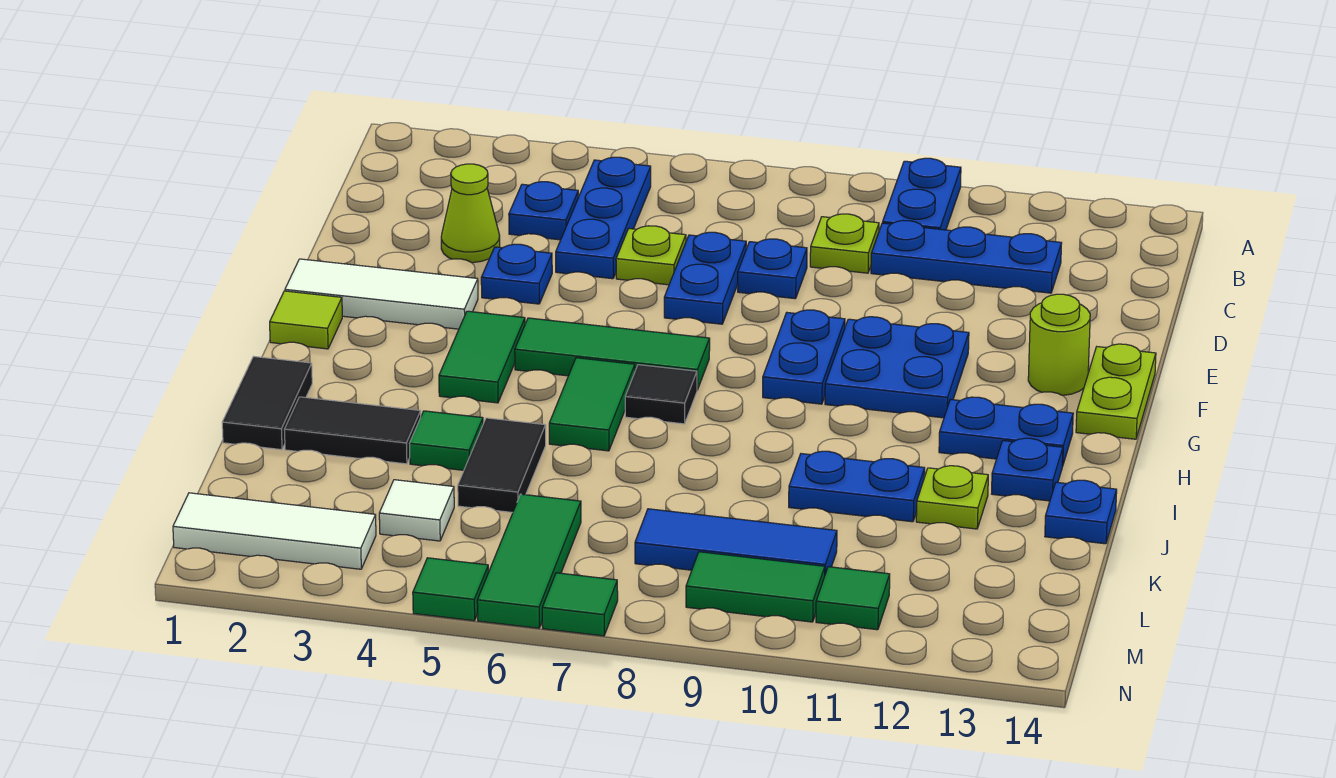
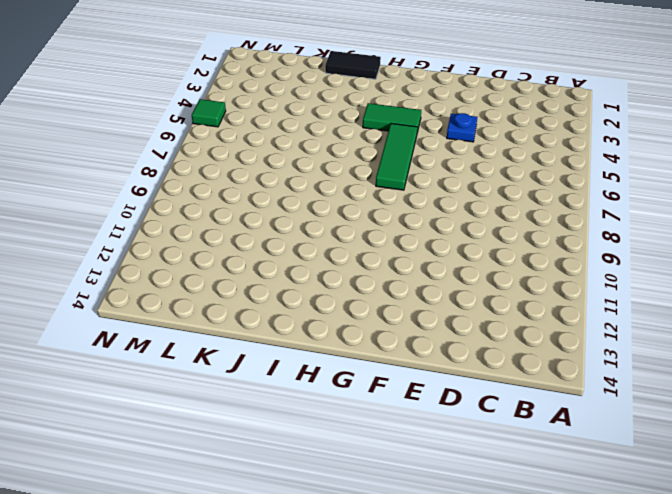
none -> blue 1x2 plate [883,158,961,230]
none -> blue 1x3 plate [556,157,651,279]
none -> blue 1x1 plate [509,182,578,240]
none -> lime 1x1 plate [810,214,879,273]

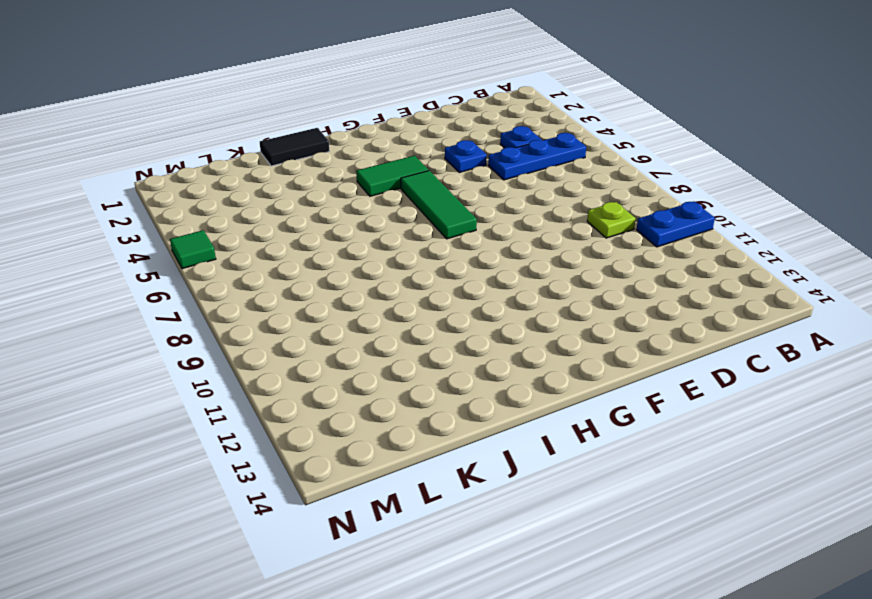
none -> blue 1x3 plate [871,221,1062,293]
none -> lime 1x1 cone [441,164,500,263]
none -> lime 1x1 plate [616,226,686,285]
none -> blue 1x2 plate [664,232,746,324]

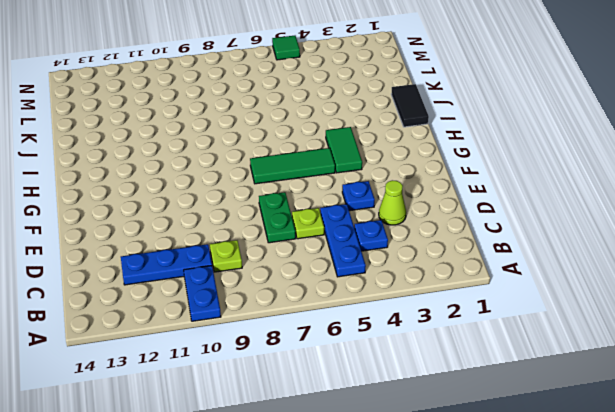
green 1x2 plate [259,192,296,243] -> blue 1x2 plate [664,232,746,324]
none -> blue 1x1 plate [738,239,807,299]
none -> white 1x3 tile [285,259,478,329]
none -> blue 1x2 plate [763,310,845,404]
none -> blue 2x2 plate [825,317,969,418]

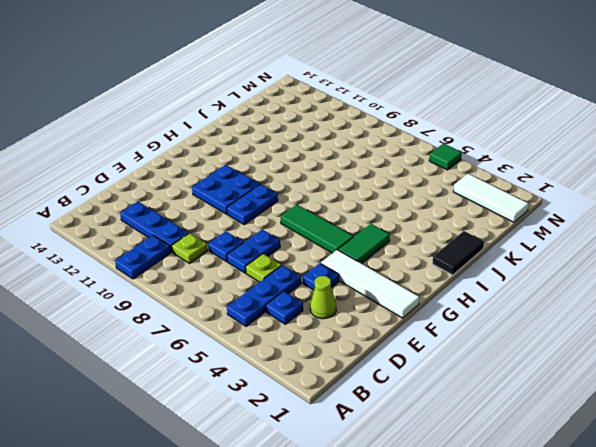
white 1x4 tile [321,250,419,318] -> white 1x3 tile [285,259,478,329]
none -> lime 1x1 round brick [1028,294,1090,395]
none -> lime 1x2 plate [1076,344,1156,439]
none -> lime 1x1 tile [270,291,342,349]
none -> green 1x2 tile [549,358,635,451]

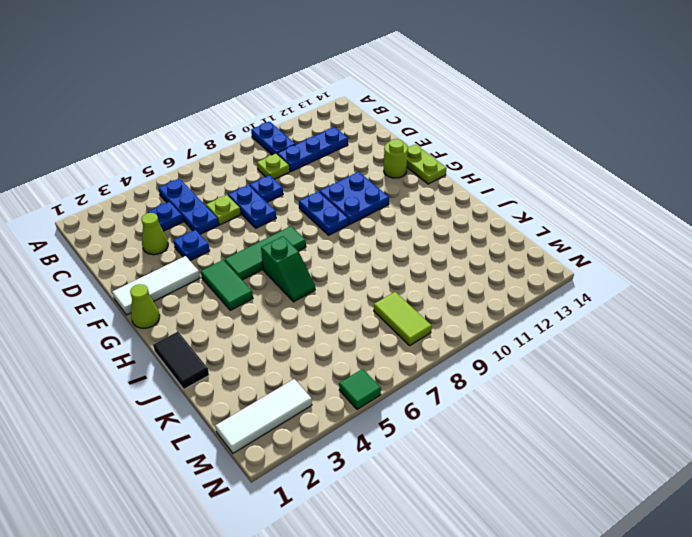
lime 1x1 cone [130,284,160,328] -> lime 1x1 tile [270,291,342,349]
green 1x2 slope [261,236,315,302] -> green 1x2 tile [549,358,635,451]
lime 1x2 tile [374,292,432,345] -> blue 1x3 tile [635,509,837,574]
none -> black 1x1 tile [625,365,697,424]
none -> blue 1x2 plate [939,397,1073,466]
none -> blue 1x1 plate [992,438,1063,501]
none -> black 1x2 tile [284,397,421,464]

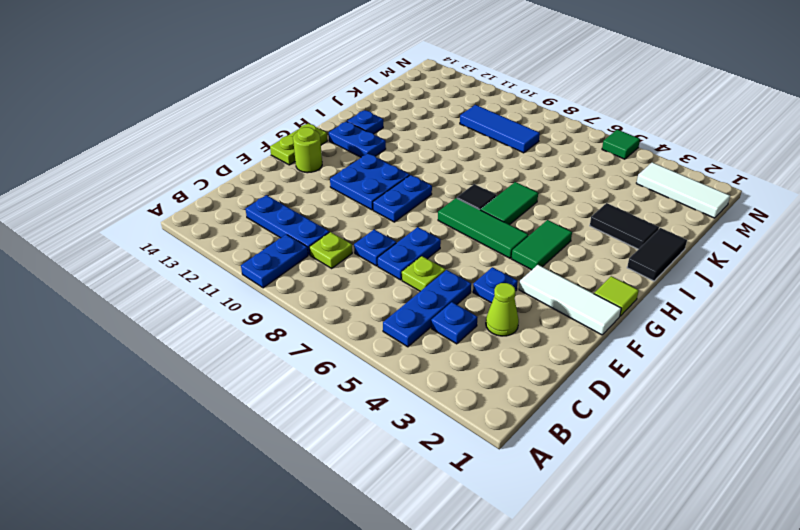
none -> green 1x1 tile [410,411,483,470]
none -> black 1x2 tile [458,418,546,512]
none -> blue 1x2 plate [789,451,925,522]
none -> lime 1x1 plate [916,466,988,529]

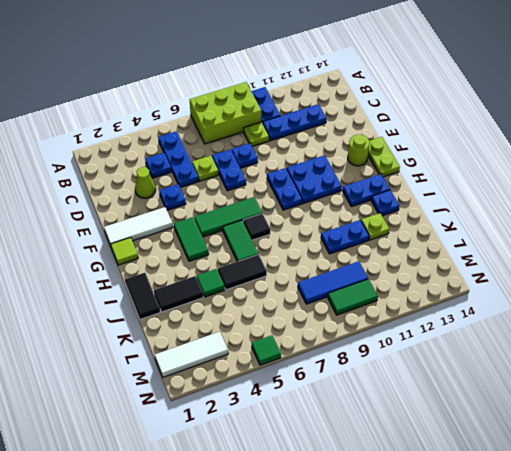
lime 2x3 brick [190,82,261,144] -> none
black 1x2 tile [218,254,267,290] -> black 1x2 tile turned to [458,418,546,512]
none -> blue 1x1 plate [1045,480,1117,544]
none -> white 1x1 tile [379,480,454,541]
none -> green 1x3 tile [477,494,581,628]
none -> green 1x1 tile [816,567,890,630]

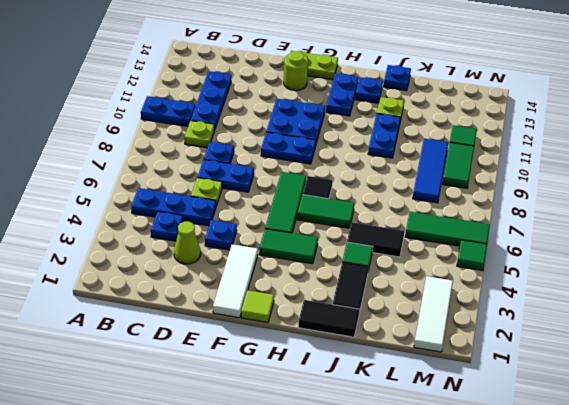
none -> white 1x1 tile [379,480,454,541]
none -> green 1x1 tile [542,573,618,636]

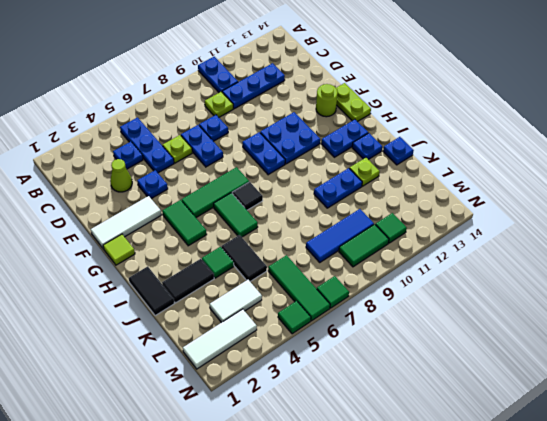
white 1x2 tile [210,280,262,323] -> white 1x1 tile [379,480,454,541]

